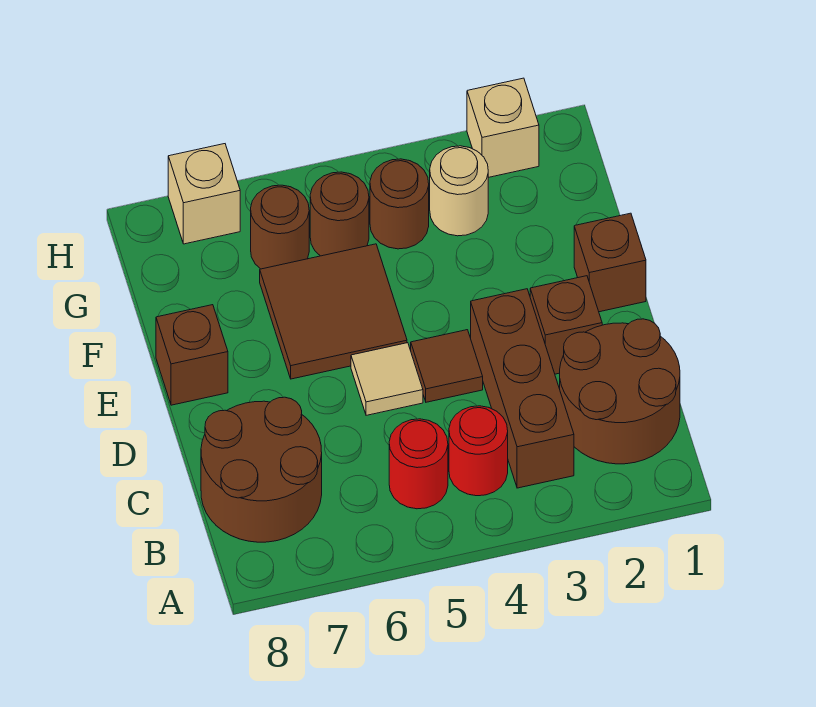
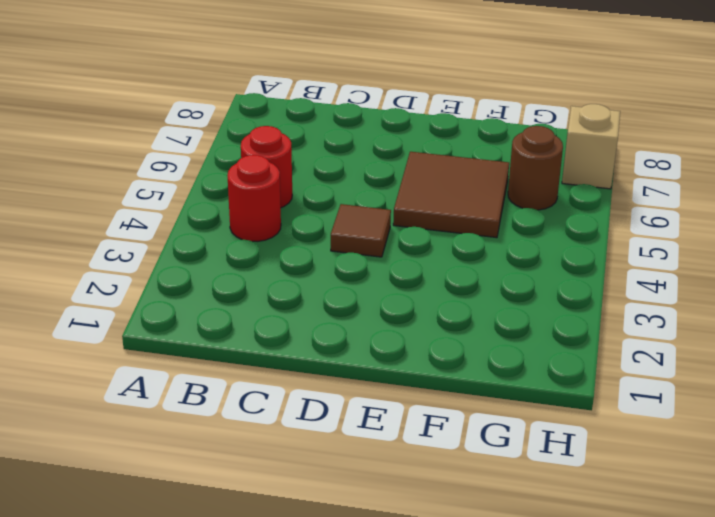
none -> brown 2x2 round brick [560,319,680,464]
none -> brown 1x3 brick [471,289,574,488]
none -> brown 2x2 round brick [201,397,322,542]

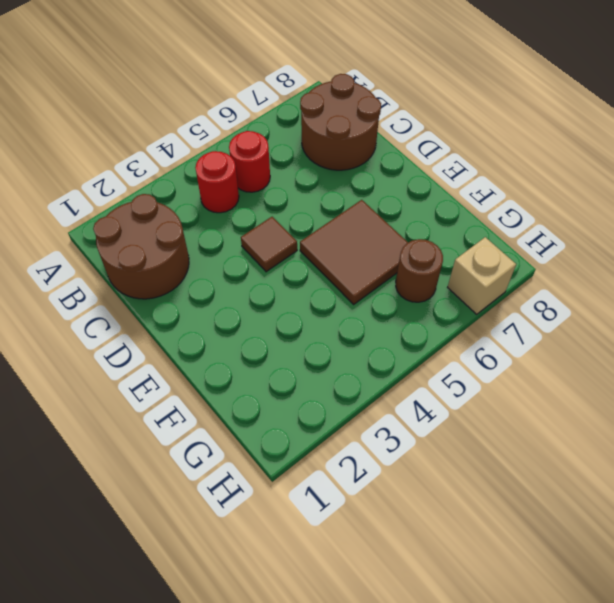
none -> brown 1x3 brick [471,289,574,488]
none -> brown 1x1 brick [530,276,602,374]
none -> tan 1x1 tile [351,343,423,415]

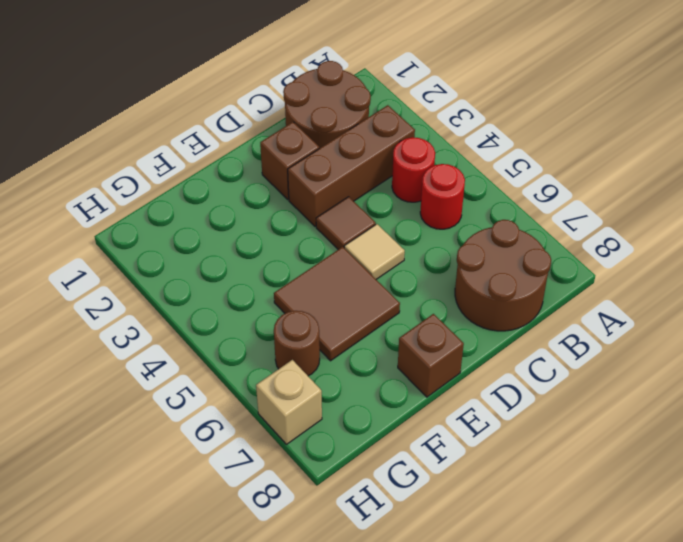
none -> brown 1x1 brick [574,213,646,312]
none -> tan 1x1 round brick [430,146,488,236]
none -> brown 1x1 round brick [370,159,429,249]

